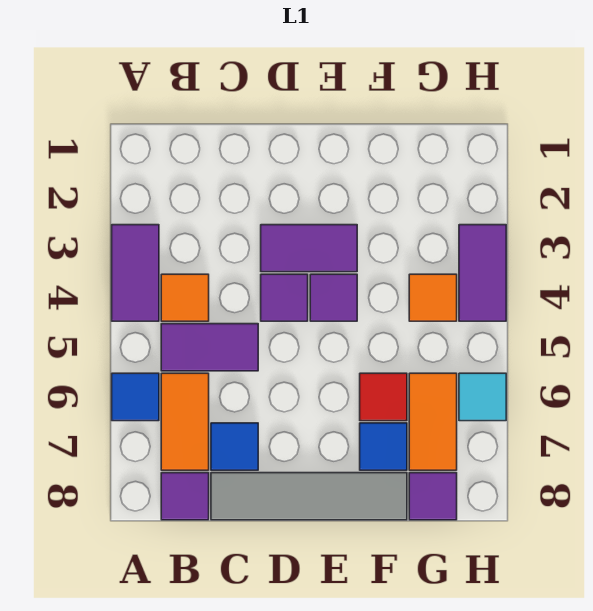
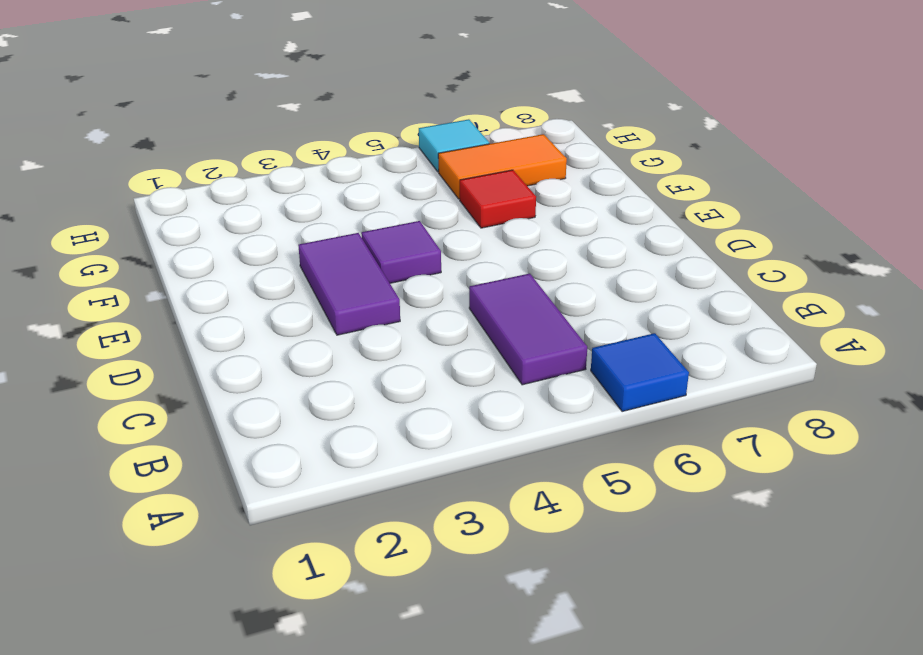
none -> purple 1x2 tile [112,225,159,321]
none -> orange 1x1 tile [161,274,209,321]
none -> orange 1x2 tile [161,373,209,470]

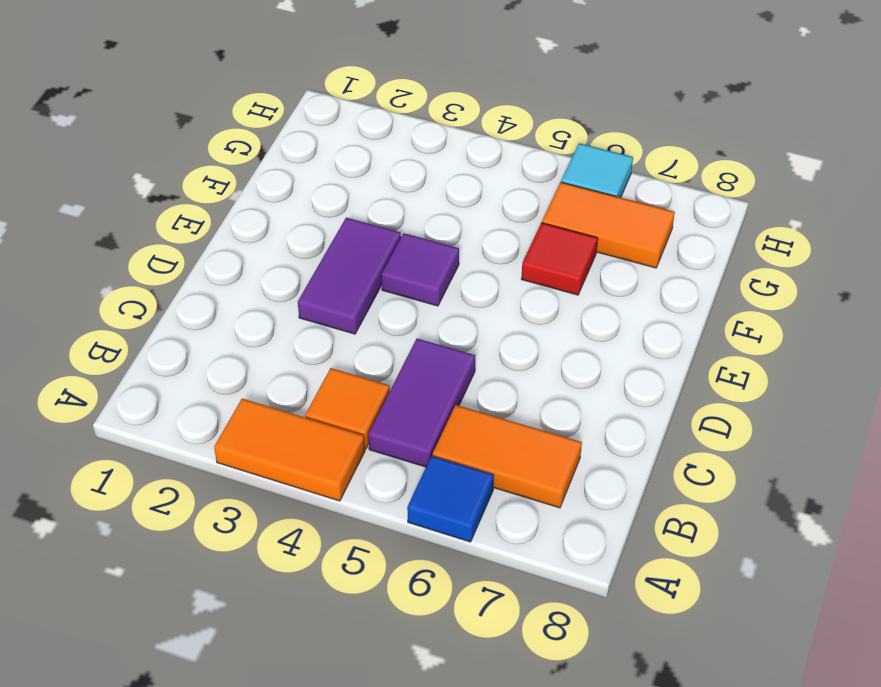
orange 1x2 tile [214,399,365,501] -> purple 1x2 tile [112,225,159,321]
none -> purple 1x1 tile [161,473,209,520]
none -> blue 1x1 tile [211,423,258,470]
none -> grey 1x4 tile [211,473,407,520]

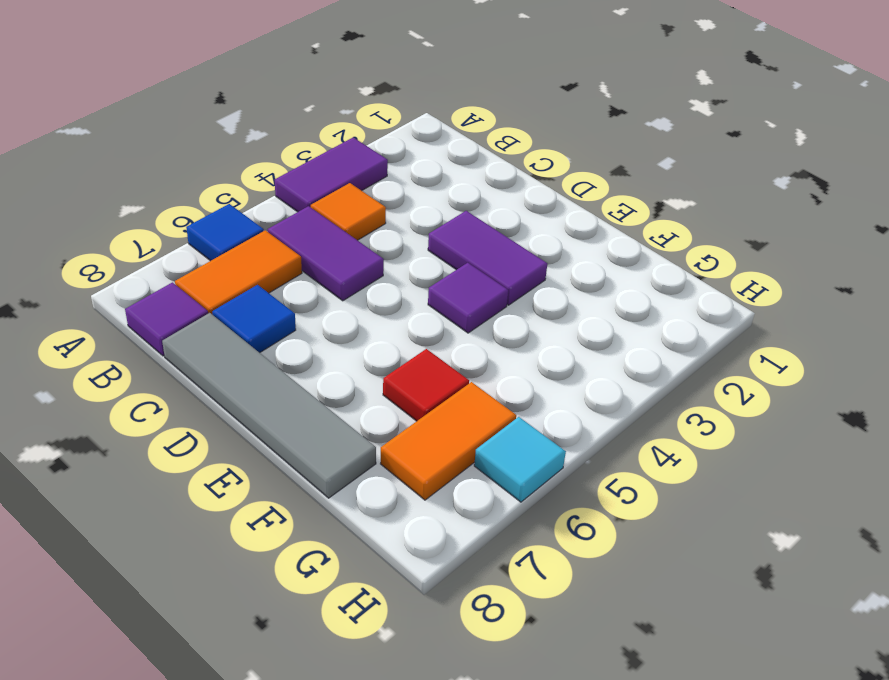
none -> purple 1x1 tile [261,274,308,321]
none -> blue 1x1 tile [360,423,407,470]
none -> orange 1x1 tile [409,274,457,321]

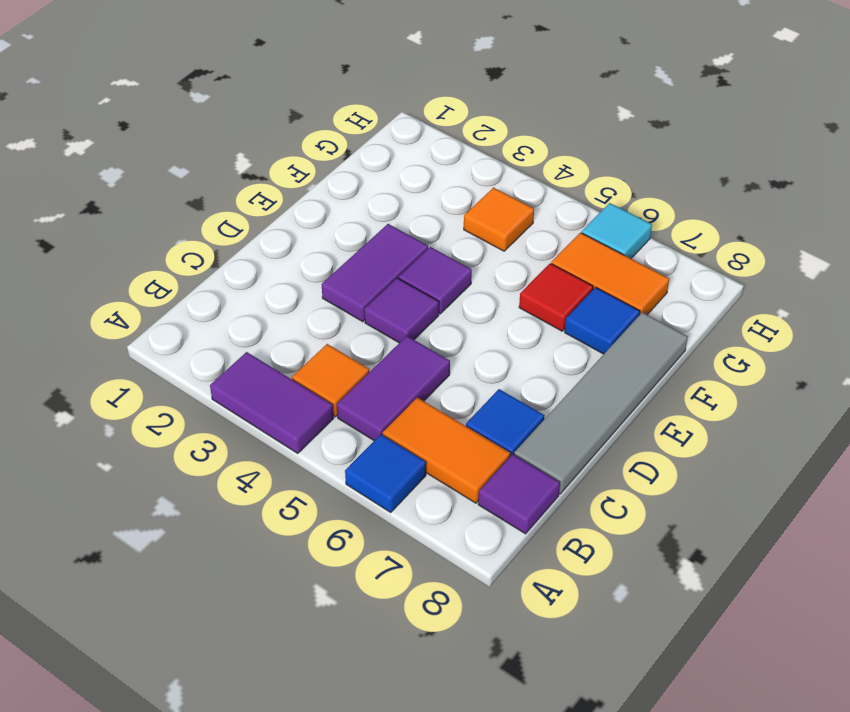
none -> purple 1x1 tile [409,473,457,520]
none -> purple 1x2 tile [459,225,506,321]

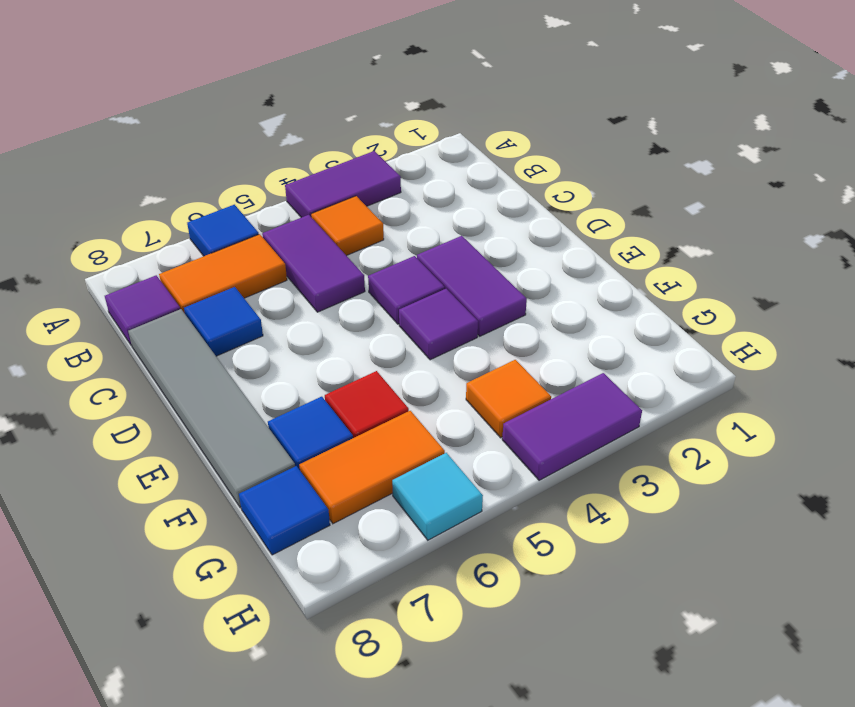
blue 1x1 tile [239,466,330,555] -> purple 1x1 tile [409,473,457,520]

